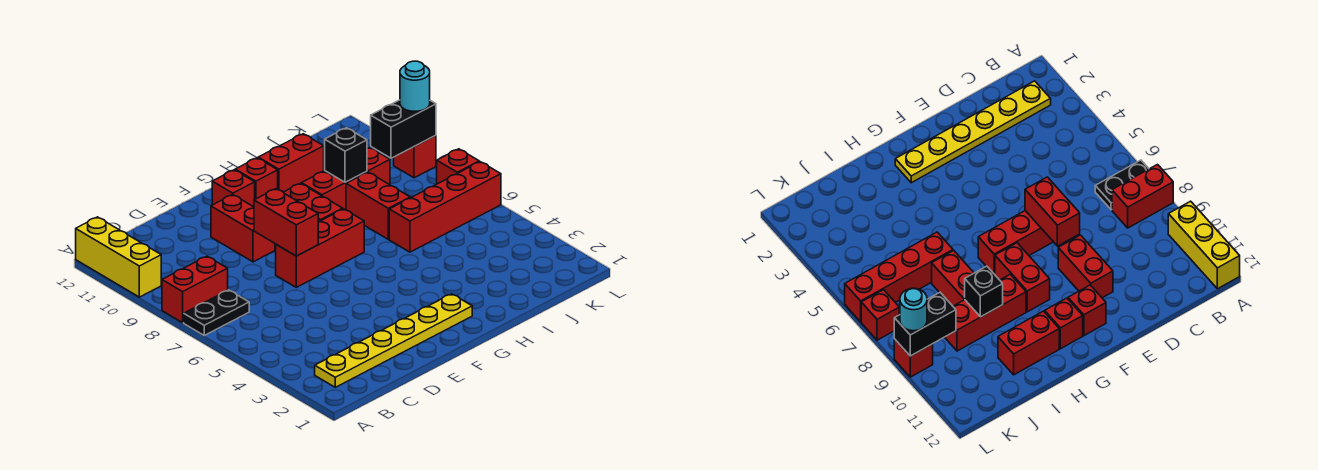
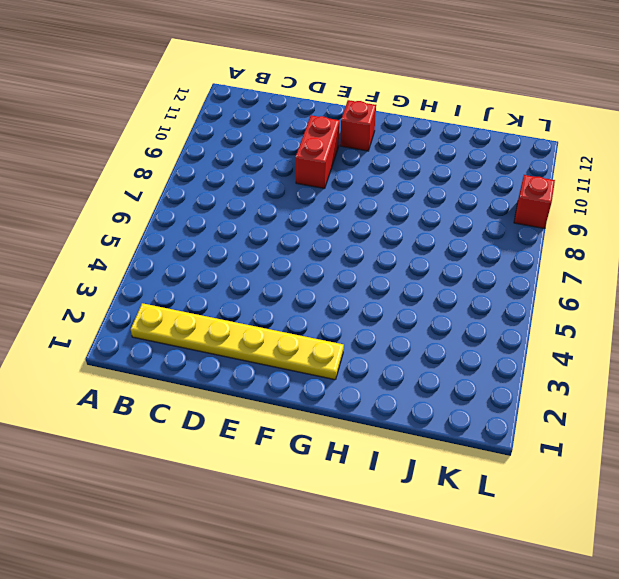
none -> black 1x2 plate [184,290,249,335]
none -> red 1x2 brick [162,256,228,323]
none -> yellow 1x3 brick [76,217,161,297]

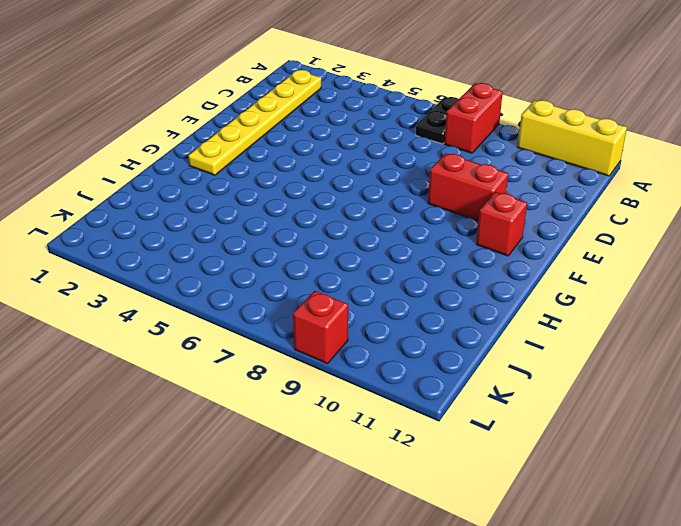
none -> red 1x3 brick [276,209,364,287]
none -> red 1x2 brick [284,183,343,222]
none -> red 1x1 brick [235,158,278,199]

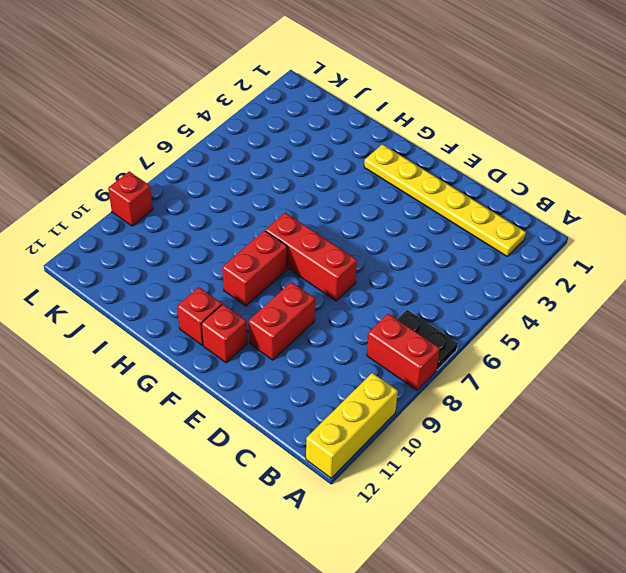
none -> red 1x3 brick [302,147,390,210]
none -> red 1x2 brick [258,134,324,192]
none -> red 1x4 brick [389,162,501,252]

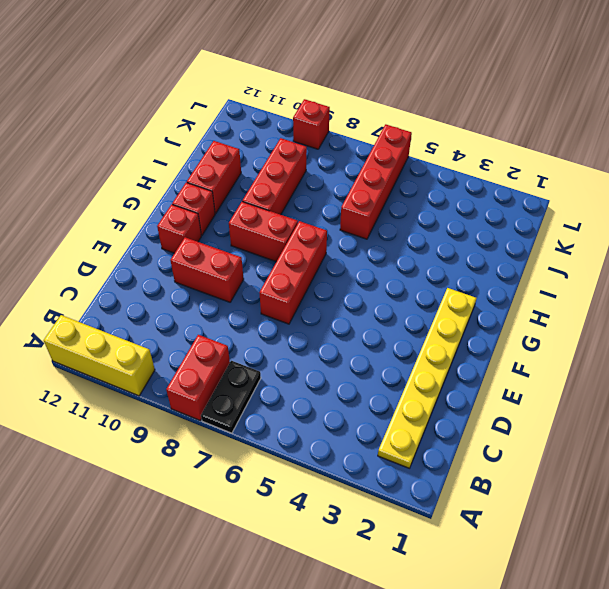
none -> red 1x2 brick [346,172,410,239]
none -> red 1x1 brick [437,149,479,184]
none -> red 1x2 brick [254,189,318,256]

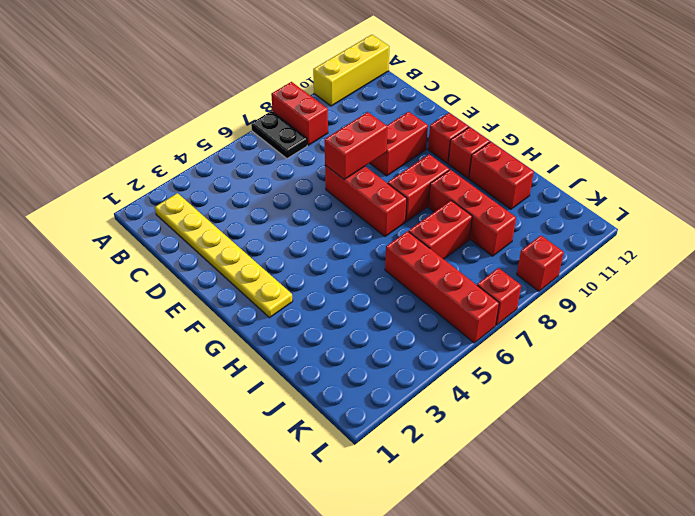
none -> black 1x1 brick [325,128,367,182]
none -> black 1x2 brick [371,100,436,158]
none -> cyan 1x1 round brick [400,61,430,111]

